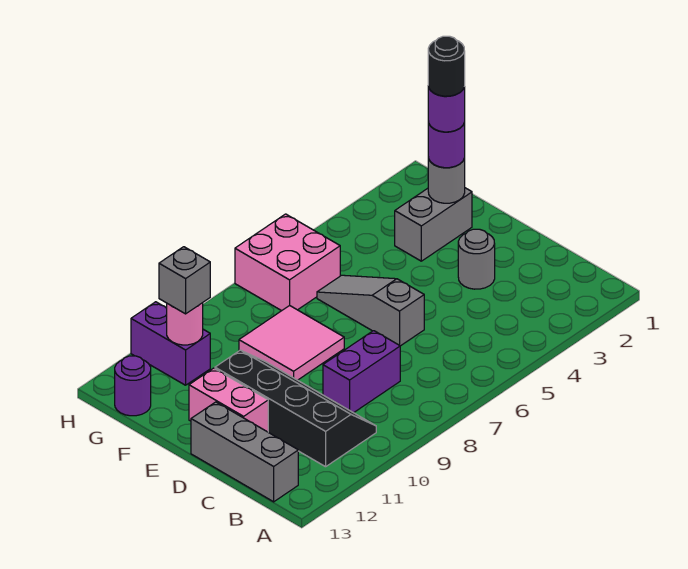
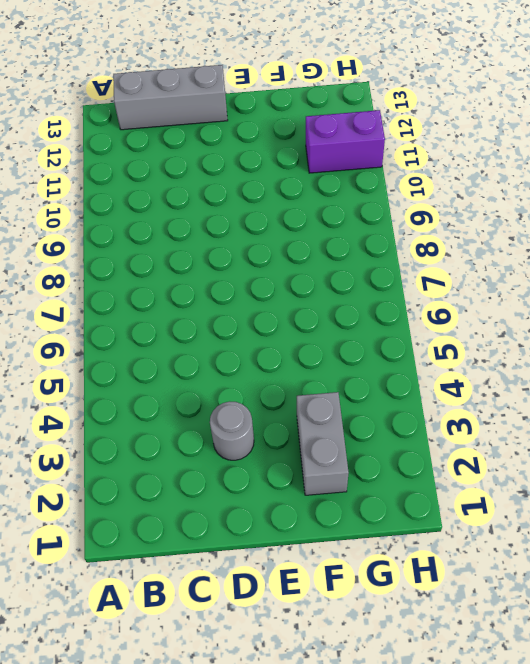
none -> black 2x4 slope [215,350,376,467]
none -> purple 1x2 brick [323,331,400,413]
none -> grey 1x3 slope [317,275,424,346]

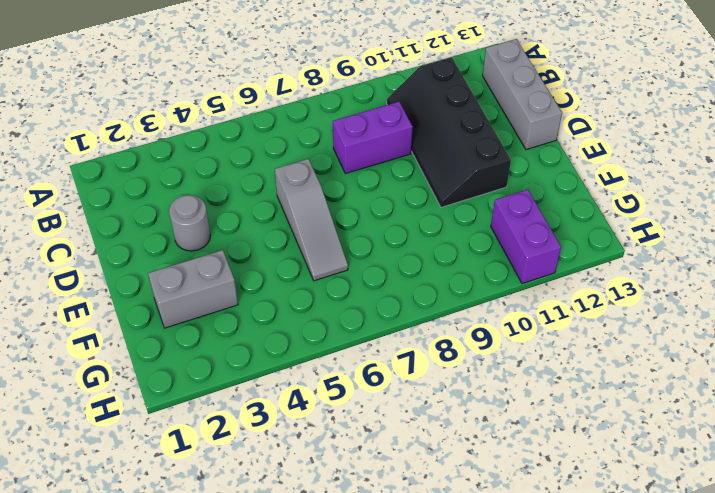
none -> pink 1x2 brick [189,368,268,432]
none -> pink 2x2 tile [239,305,344,380]
none -> pink 2x2 brick [235,214,340,311]

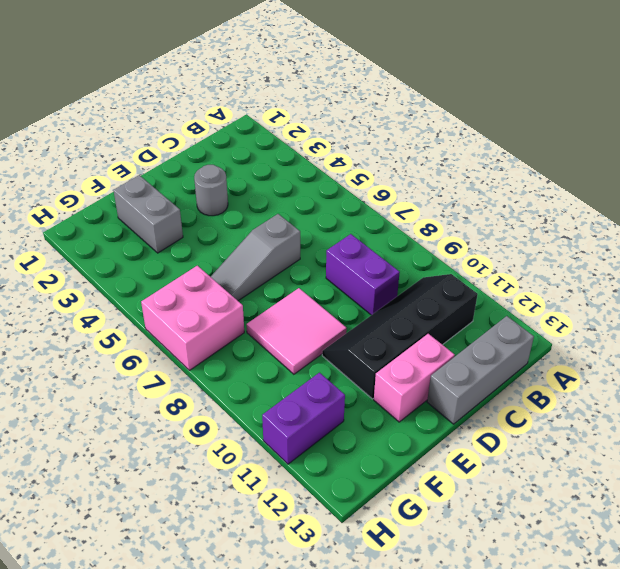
none -> purple 1x1 round brick [115,356,151,416]
none -> grey 1x1 round brick [428,157,465,203]
none -> pink 1x1 round brick [167,303,203,345]

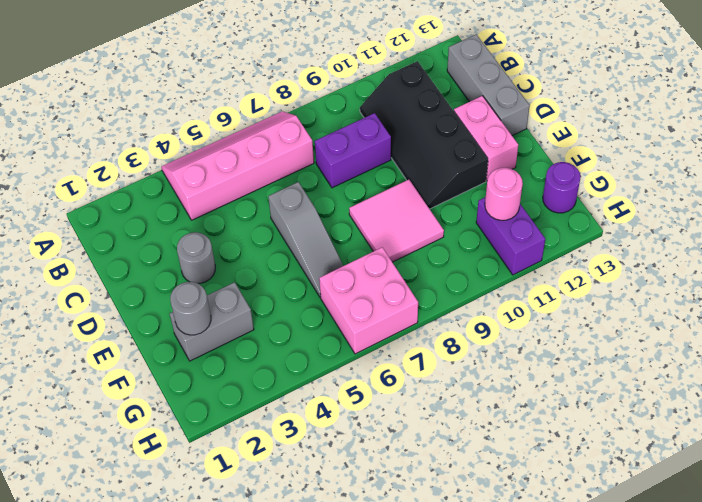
pink 2x4 slope [161,111,314,220] -> none
none -> purple 1x1 round brick [428,122,465,168]
none -> grey 1x1 brick [159,247,210,314]
none -> purple 1x1 round brick [428,86,465,132]

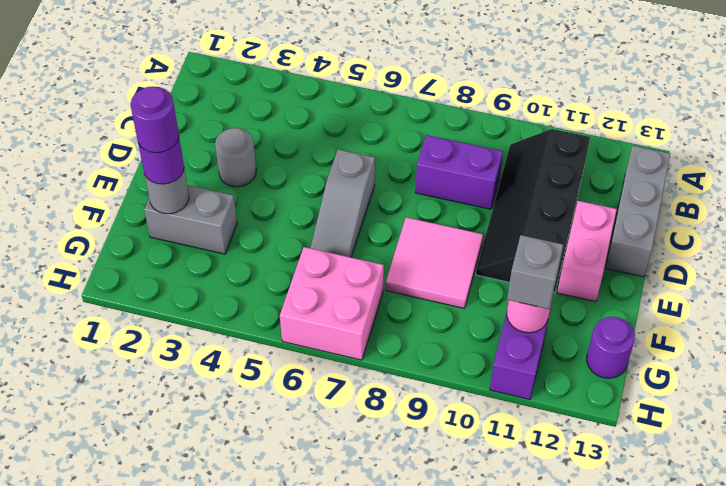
none -> black 1x1 round brick [428,36,465,96]

